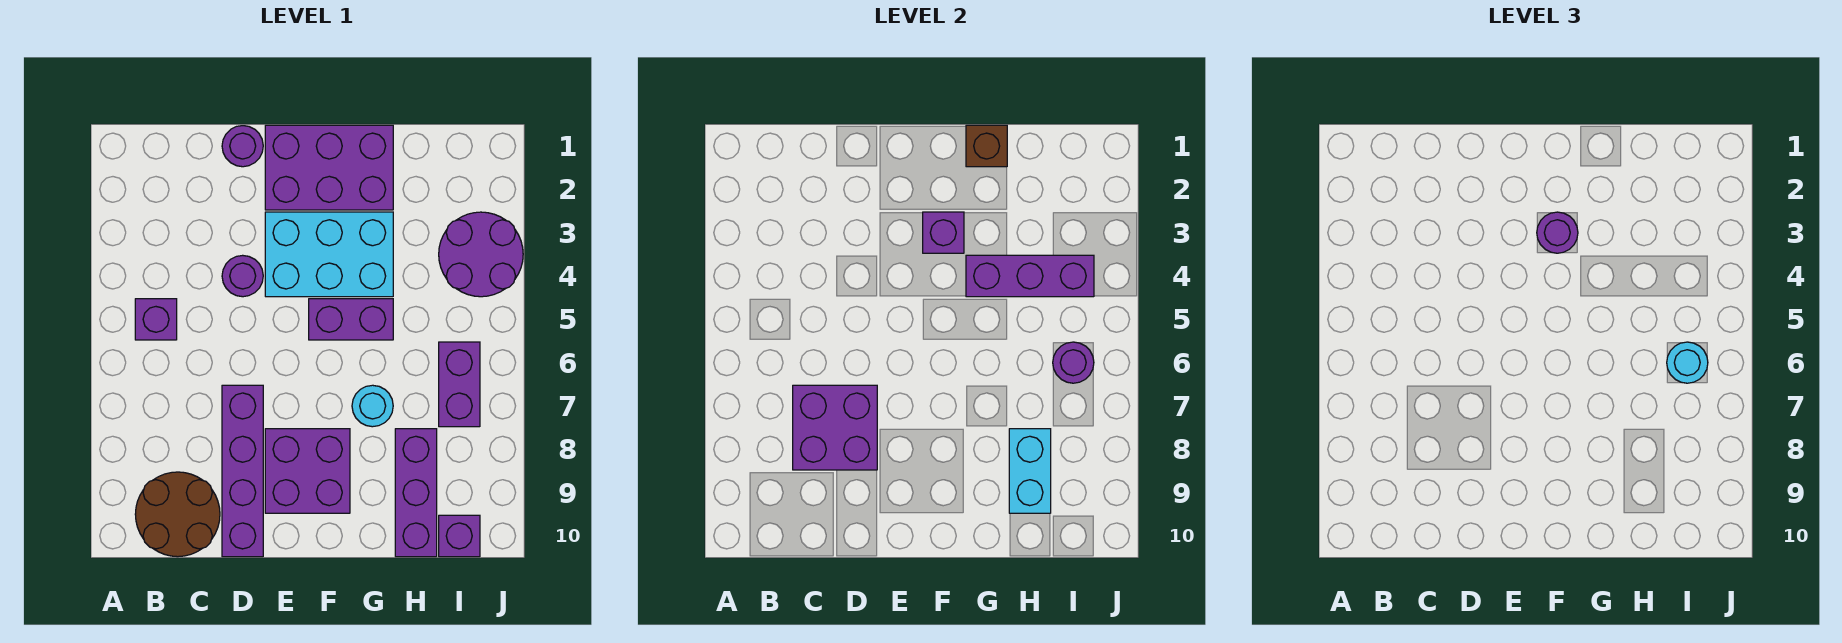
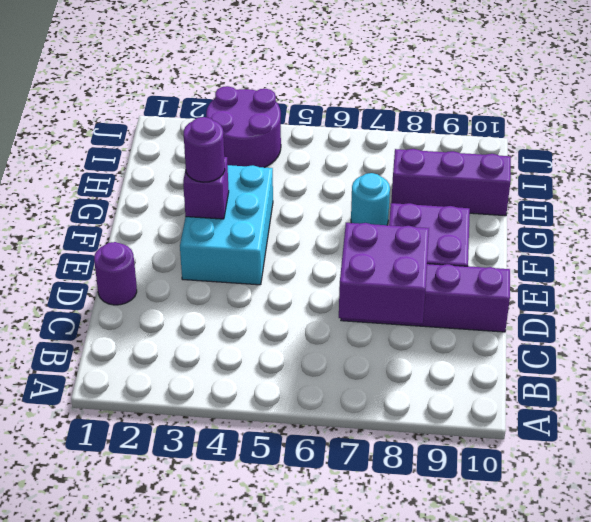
none -> purple 1x1 brick [135,299,177,340]
none -> brown 2x2 round brick [135,472,220,557]
none -> purple 1x1 round brick [222,255,263,297]

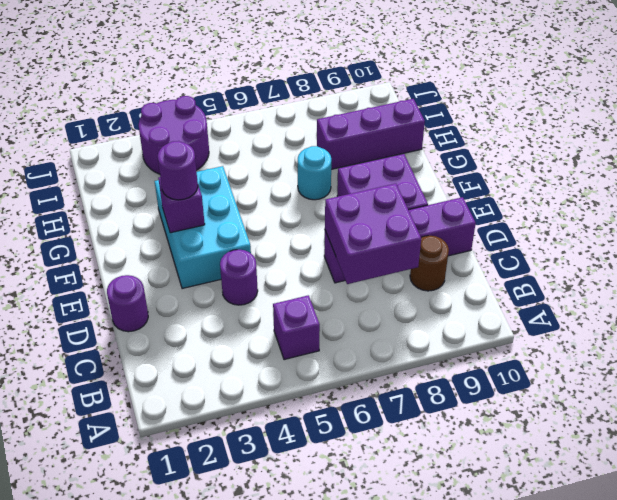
brown 1x1 round brick [410,236,449,291] -> brown 2x2 round brick [135,472,220,557]
none -> purple 2x3 brick [265,125,393,210]
none -> purple 1x2 brick [309,299,393,340]
none -> purple 1x2 brick [439,342,480,427]

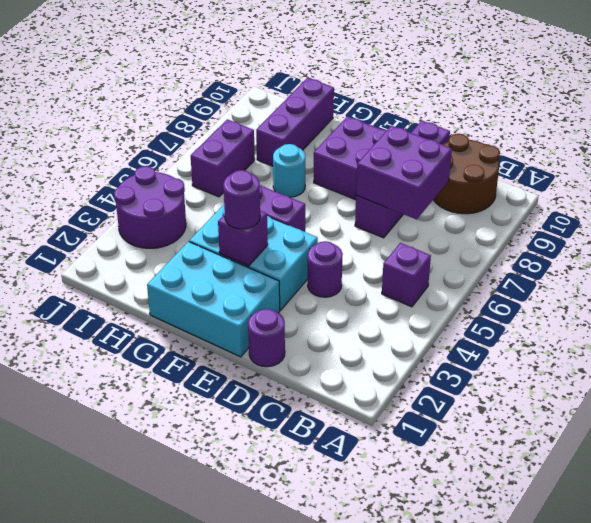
cyan 2x3 brick [147,242,280,357] -> purple 2x3 brick [265,125,393,210]
none -> purple 1x1 brick [439,515,480,557]
none -> brown 1x1 brick [966,125,1007,167]
none -> purple 1x3 brick [966,255,1094,297]

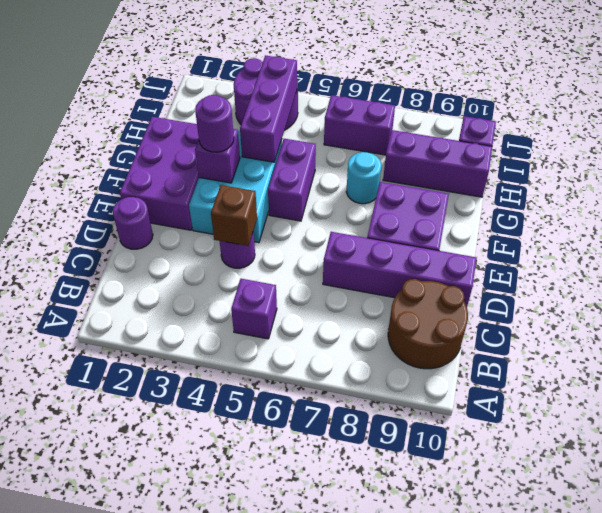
brown 1x1 brick [211,185,257,246] -> brown 1x1 brick moved to [966,125,1007,167]
none -> purple 2x2 brick [793,385,877,470]
none -> cyan 1x2 brick [1009,429,1051,513]
none -> purple 1x1 round brick [1053,342,1094,383]

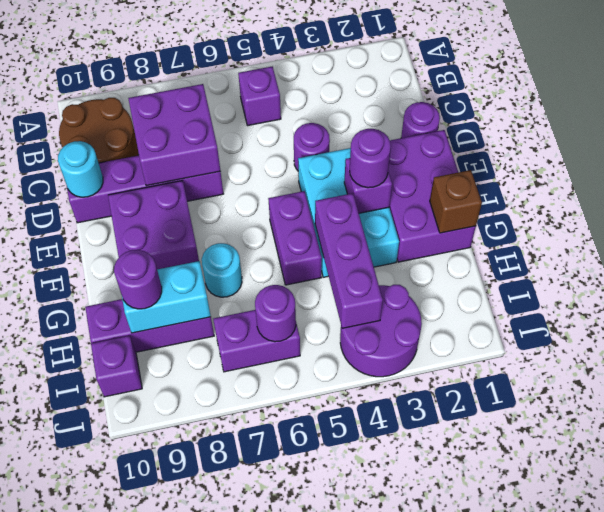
cyan 1x1 round brick [58,141,103,197] -> cyan 1x1 round brick moved to [1667,342,1708,383]
purple 1x1 round brick [114,250,162,309] -> none

